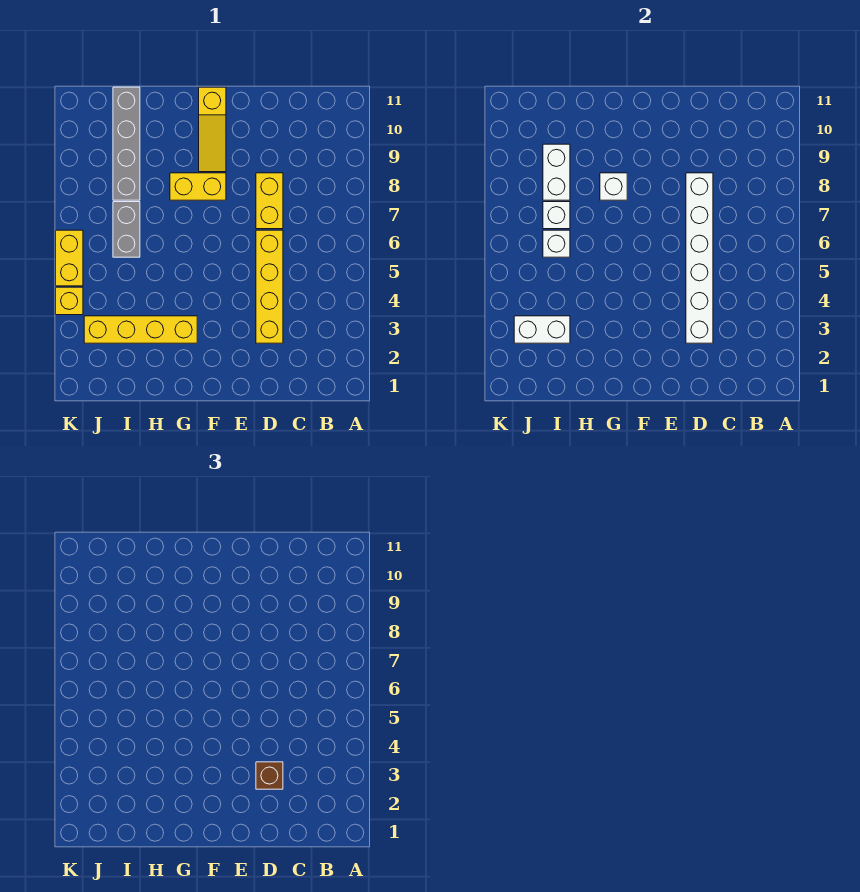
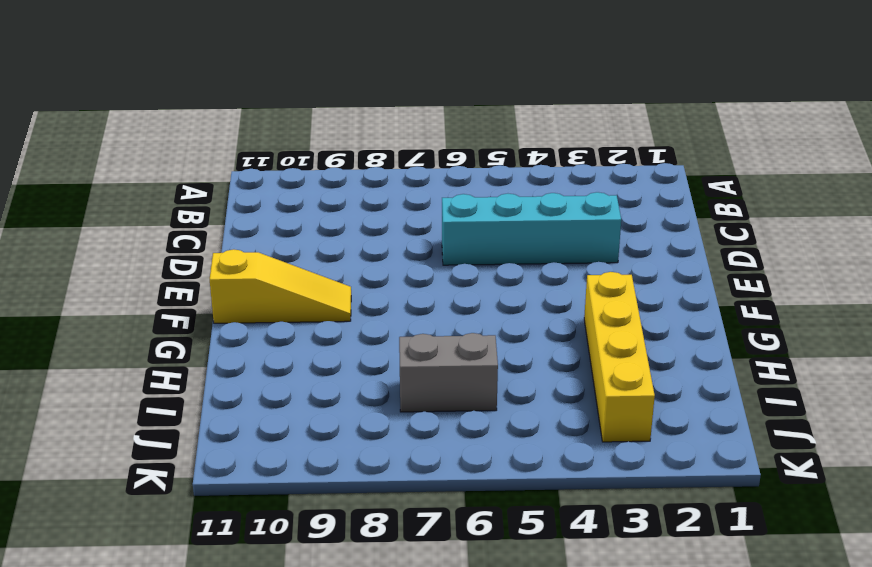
cyan 1x4 brick [442,192,621,265] -> yellow 1x4 brick [256,230,283,343]
none -> yellow 1x2 brick [256,173,283,229]
none -> yellow 1x2 brick [170,173,226,200]
none -> grey 1x4 brick [113,87,140,200]

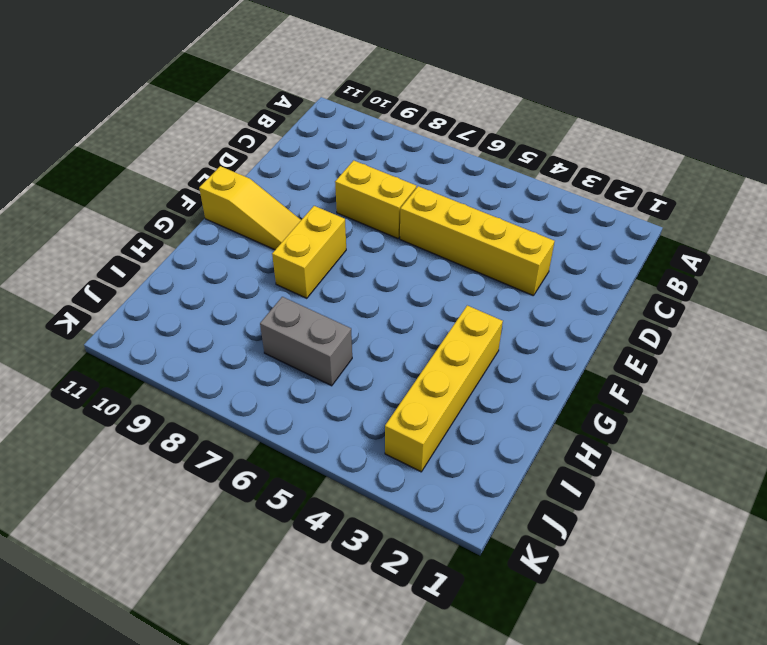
none -> grey 1x4 brick [113,87,140,200]
none -> yellow 1x1 brick [56,287,83,315]
none -> yellow 1x2 brick [56,230,83,286]

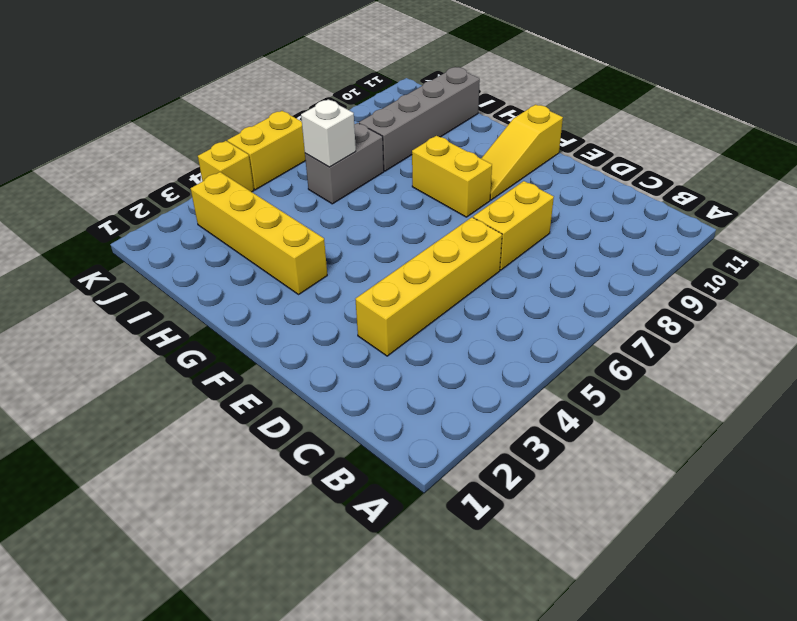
none -> white 1x6 brick [686,173,713,343]
none -> white 1x1 brick [600,173,627,200]
none -> white 1x2 brick [514,316,570,343]

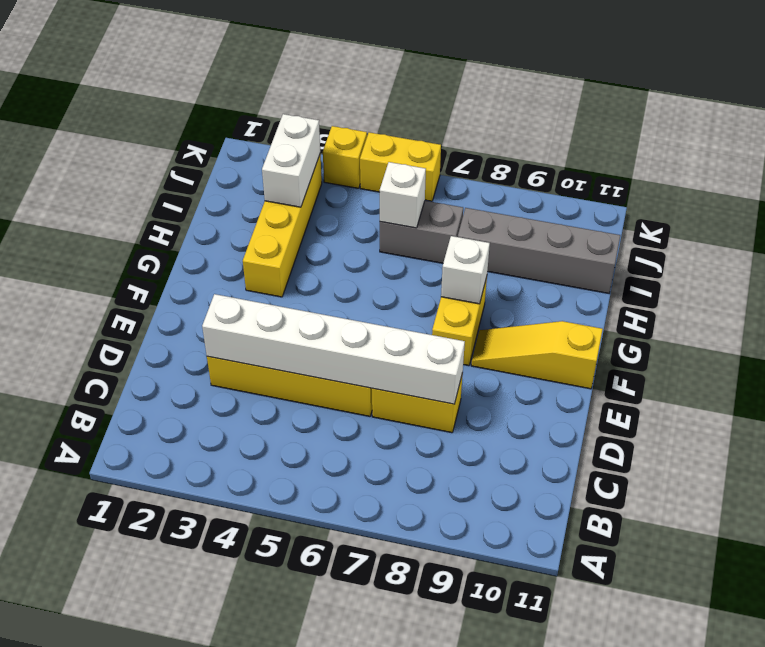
none -> white 1x1 brick [543,202,570,229]
none -> white 1x2 brick [543,144,570,200]
none -> brown 1x1 brick [256,762,283,789]

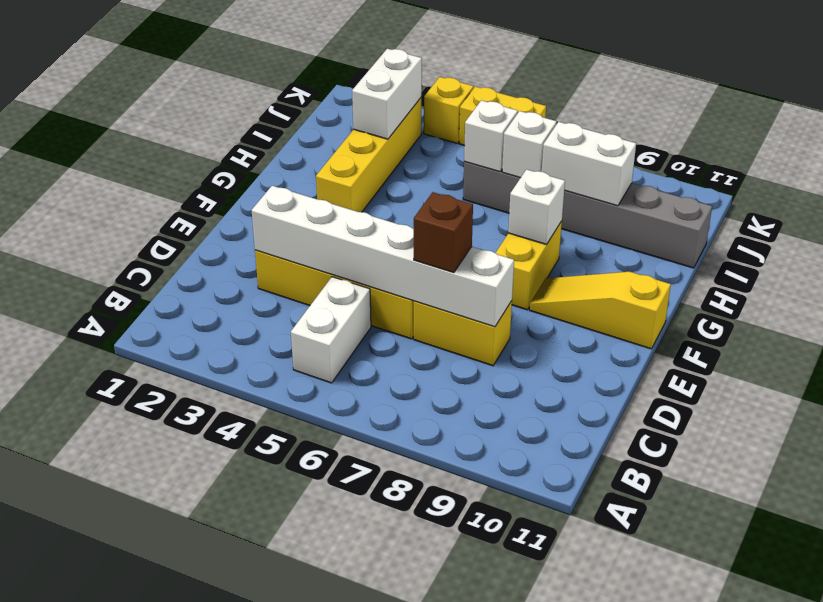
white 1x2 brick [291,277,371,383] -> none
brown 1x1 brick [414,192,473,273] -> brown 1x1 brick moved to [256,762,283,789]

